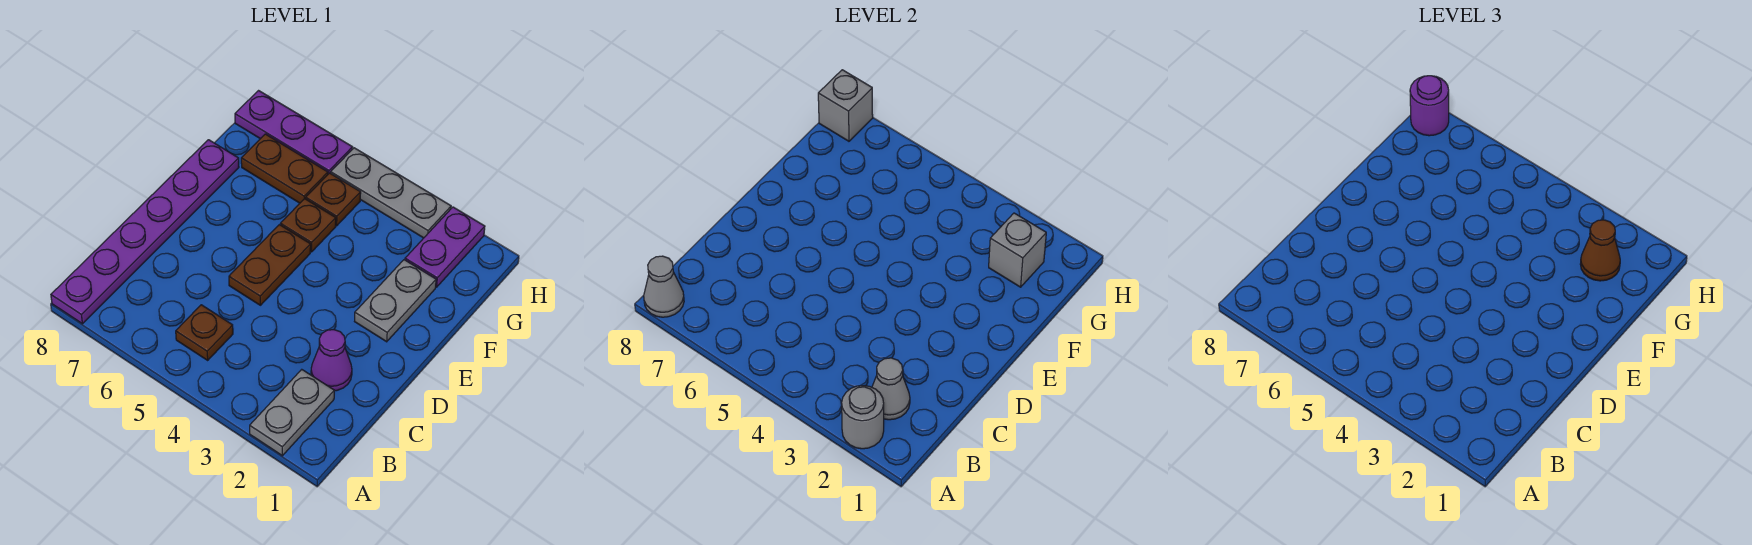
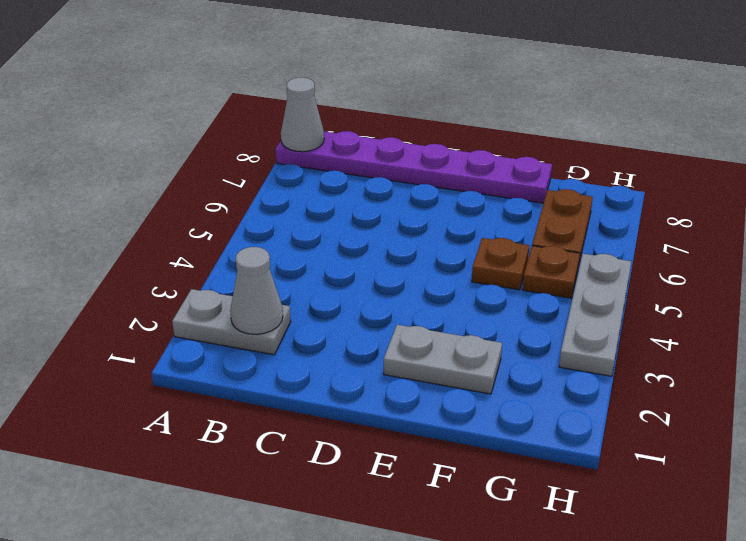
none -> brown 1x1 plate [176,305,233,360]
none -> purple 1x1 cone [311,330,352,391]
none -> brown 1x2 plate [229,225,311,305]

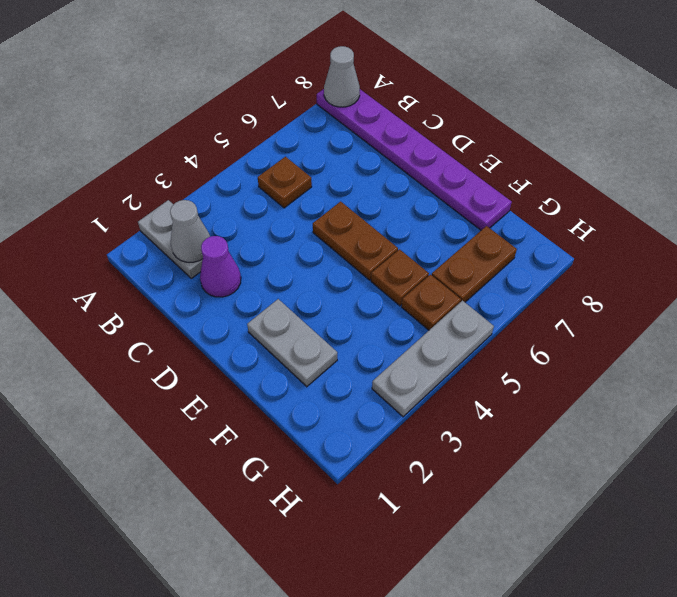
none -> purple 1x2 plate [405,207,485,287]
none -> purple 1x3 plate [235,91,352,174]
none -> grey 1x1 round brick [841,386,884,449]

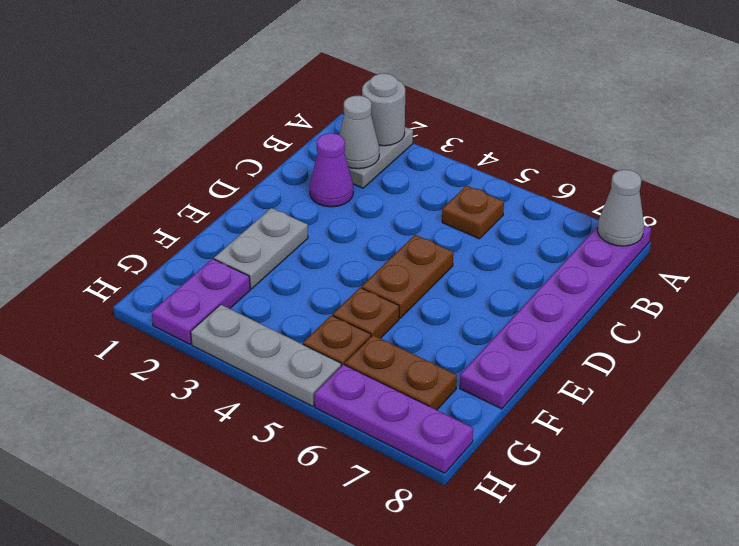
none -> grey 1x1 brick [989,213,1046,287]
none -> grey 1x1 brick [818,70,873,141]
none -> brown 1x1 cone [1580,220,1620,281]

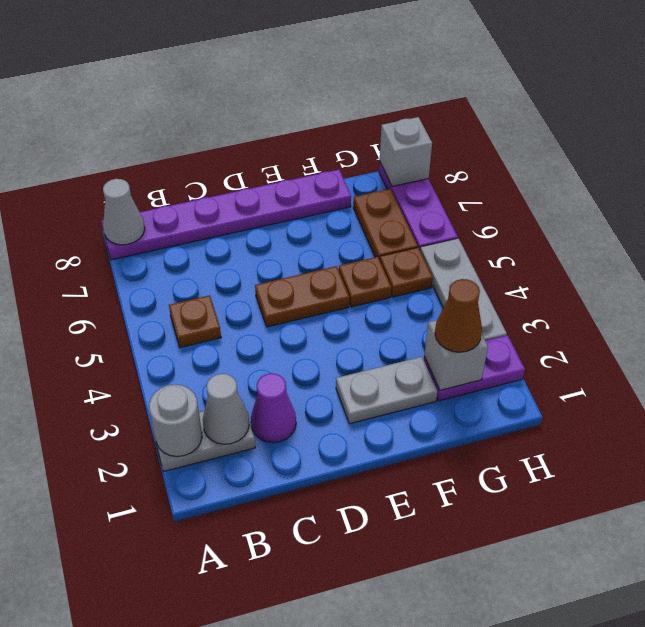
none -> purple 1x1 round brick [1410,76,1449,136]

